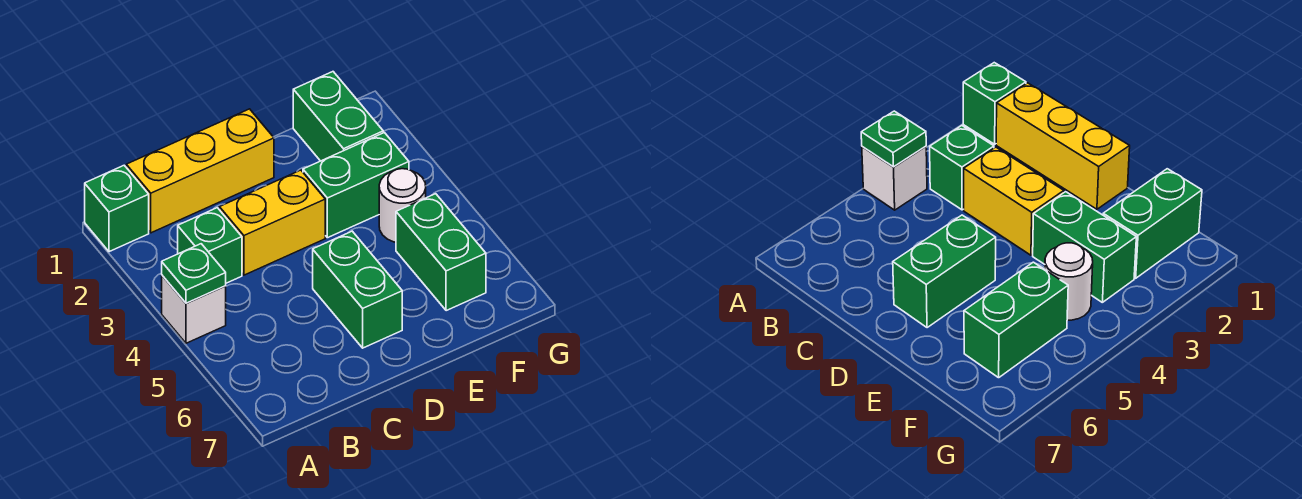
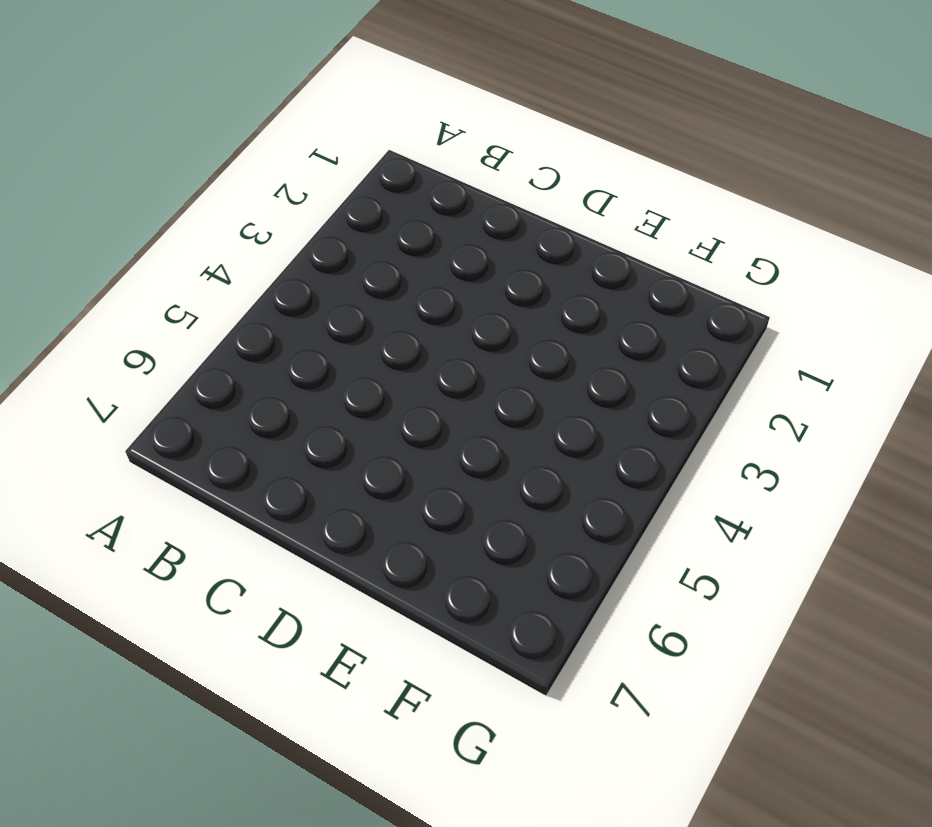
none -> green 1x1 brick [85,165,149,252]
none -> white 1x1 brick [162,275,226,343]

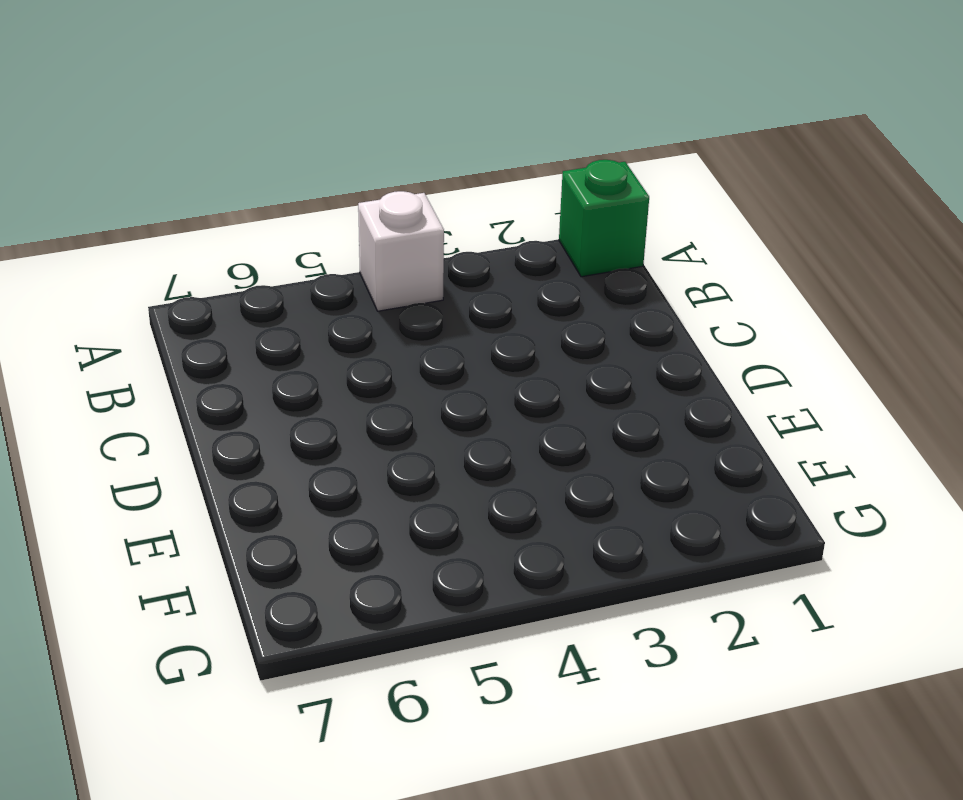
none -> yellow 1x3 brick [126,109,274,233]
none -> green 1x1 brick [178,208,242,283]

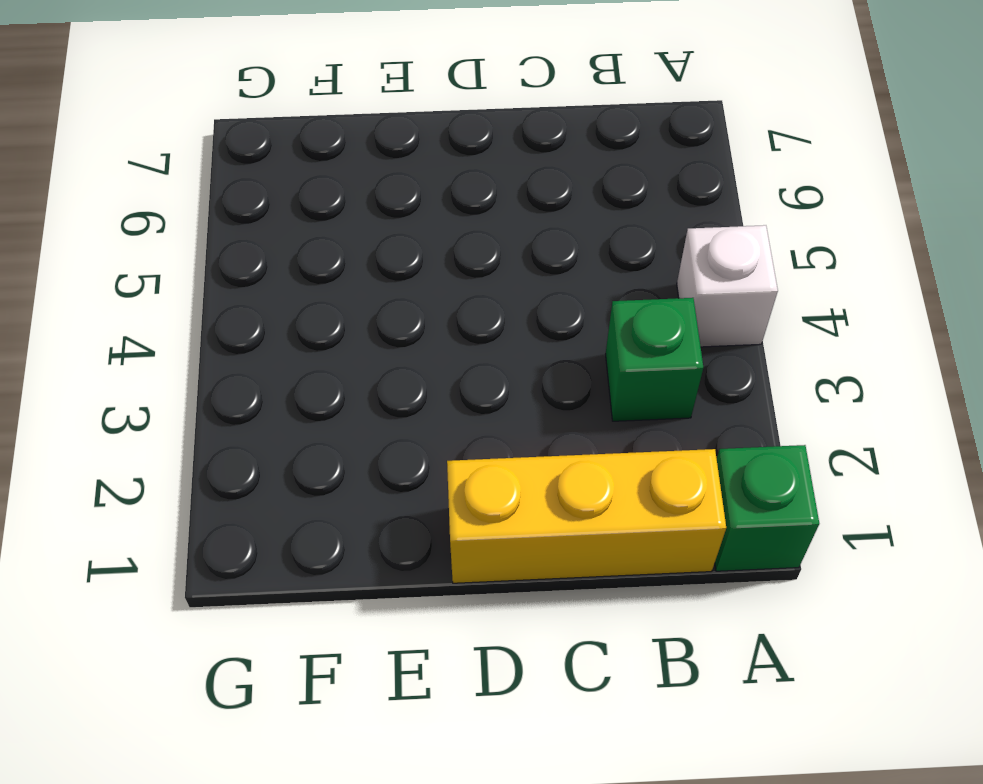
none -> yellow 1x2 brick [219,170,325,275]
none -> green 1x2 brick [313,231,402,348]

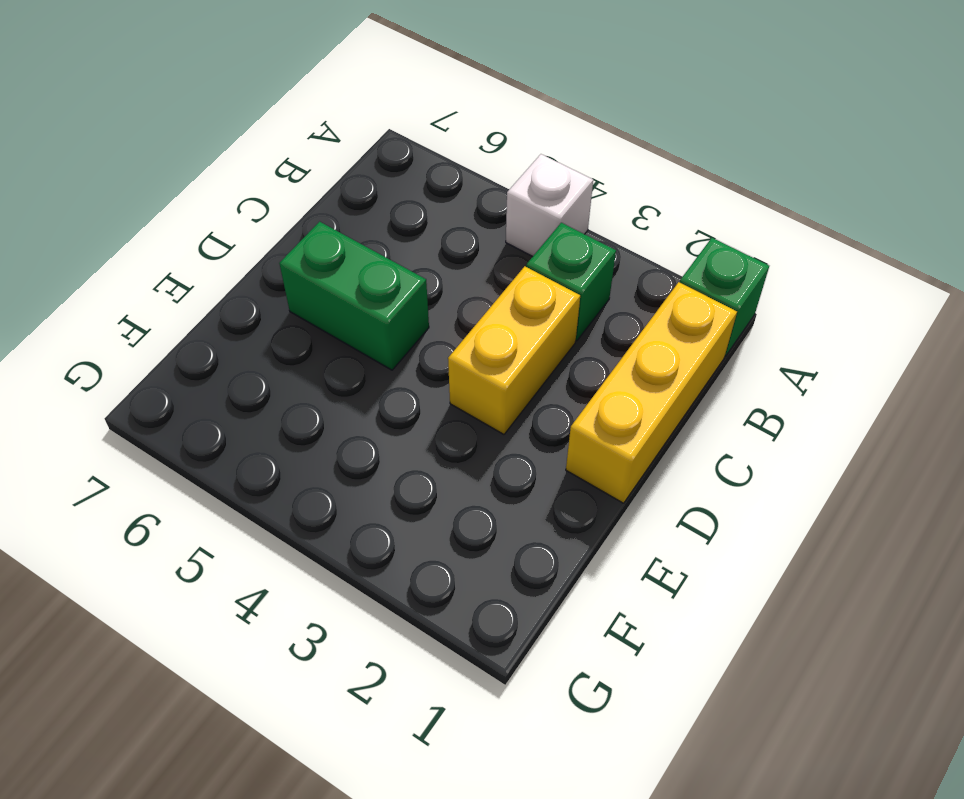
none -> green 1x2 brick [303,133,409,238]
none -> green 1x2 brick [293,72,383,161]

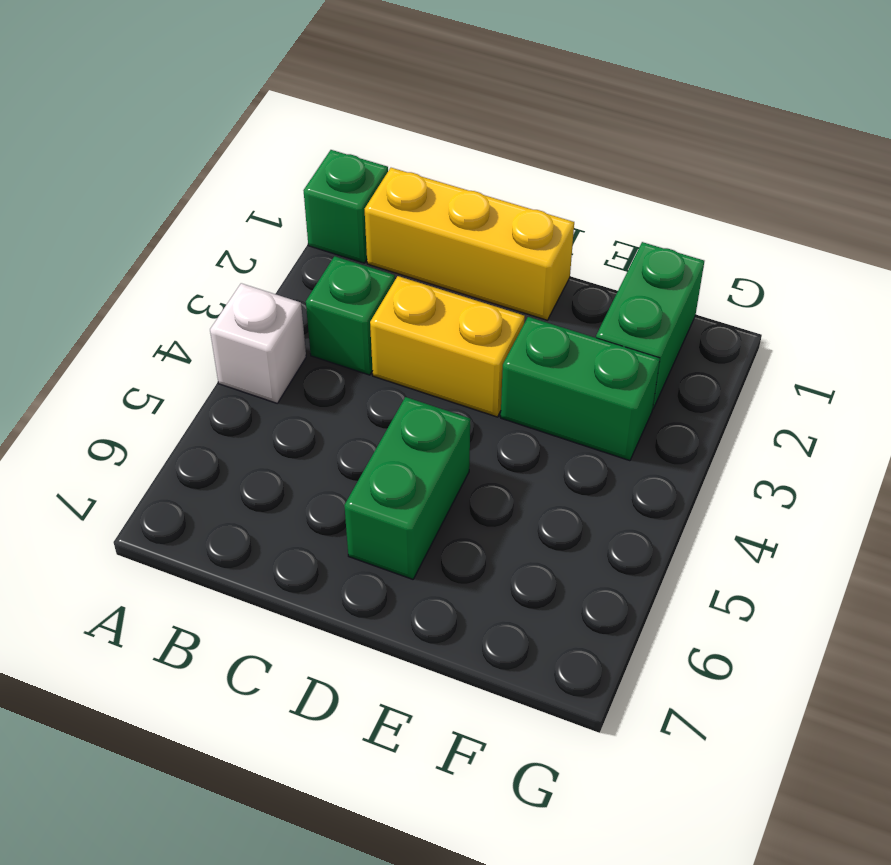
none -> white 1x1 round brick [379,169,426,242]
none -> green 1x2 brick [396,194,486,311]

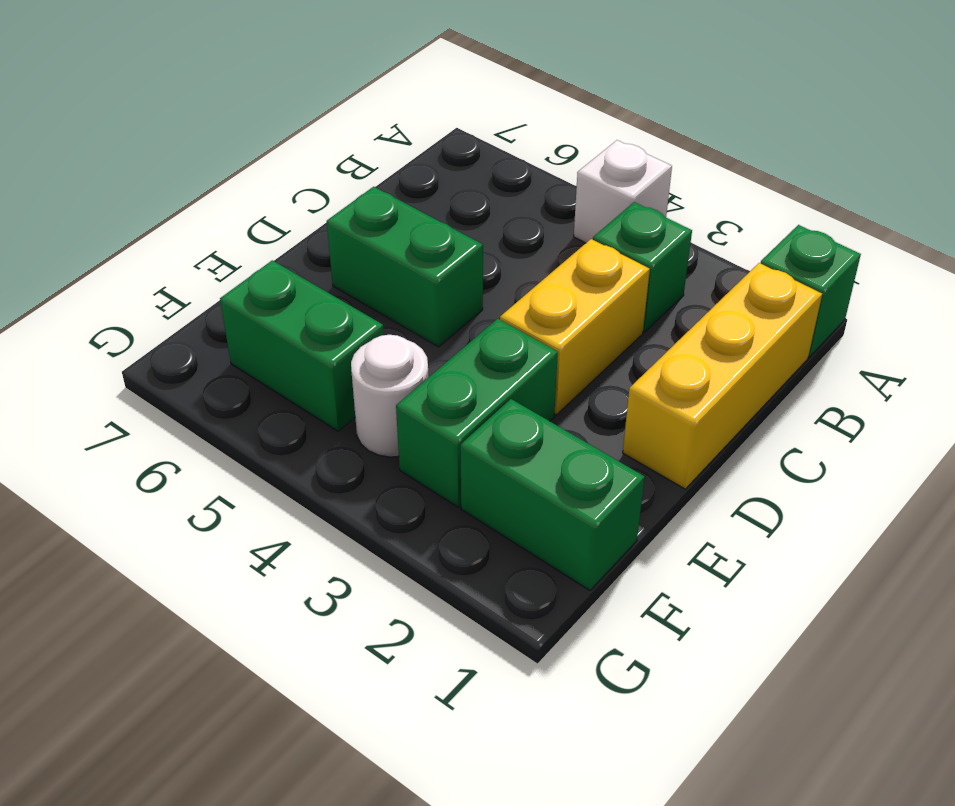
none -> green 1x1 plate [162,244,226,303]

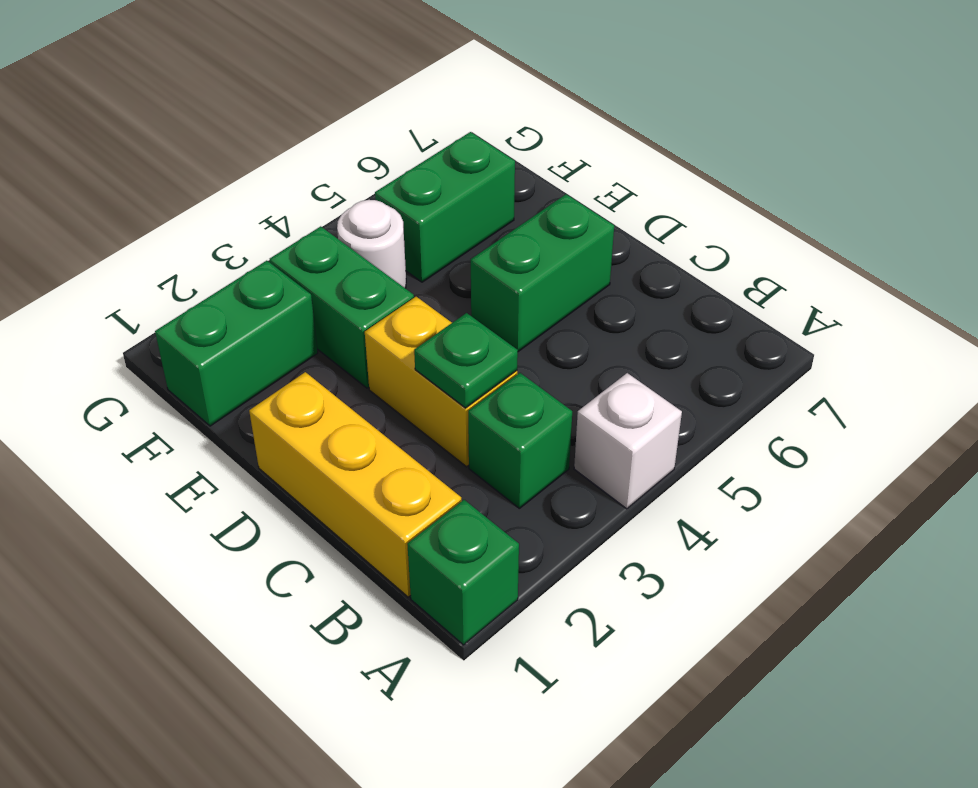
green 1x1 plate [414,313,518,408] -> green 1x1 plate moved to [162,244,226,303]

